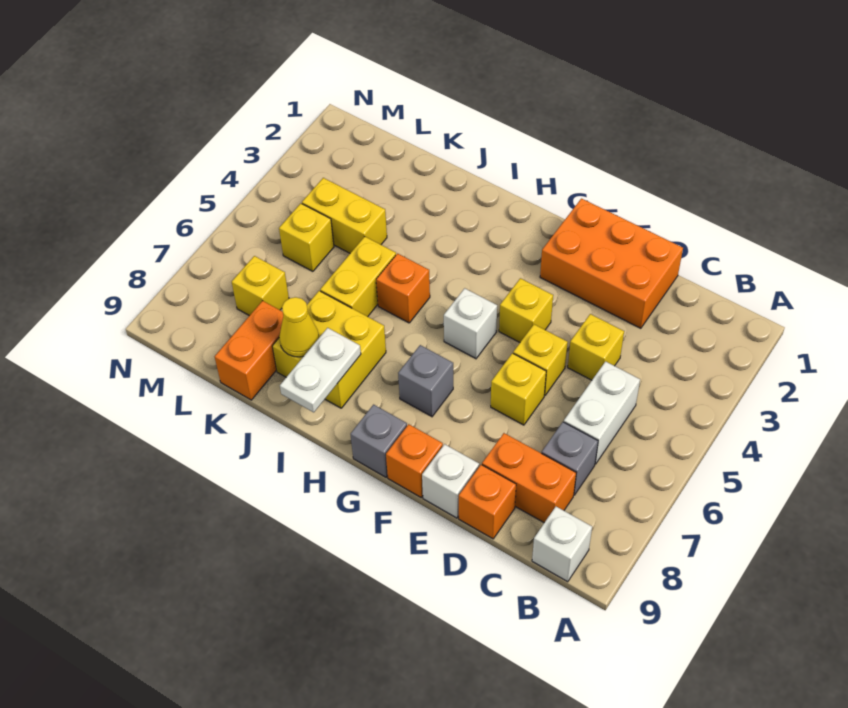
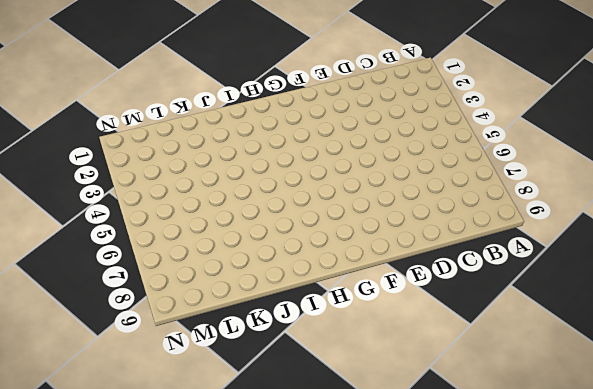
none -> white 1x1 brick [532,507,592,582]
none -> white 1x2 brick [564,361,640,464]
none -> grey 1x1 brick [542,422,598,495]

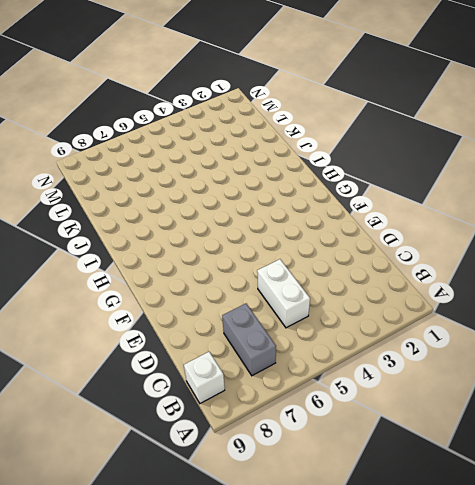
grey 1x2 brick [222,304,276,376] -> grey 1x1 brick [542,422,598,495]
white 1x2 brick [257,259,310,328] -> white 1x2 brick turned to [564,361,640,464]
none -> orange 1x2 brick [482,433,576,523]
none -> orange 2x3 brick [540,199,683,328]
none -> yellow 1x1 brick [568,314,624,380]

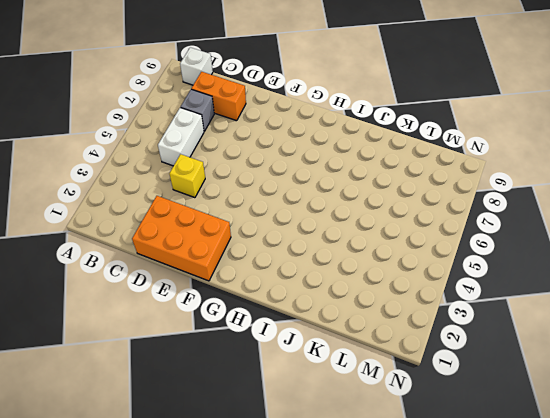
none -> orange 1x1 brick [459,465,516,539]
none -> yellow 1x1 brick [513,324,568,395]
none -> yellow 1x1 brick [491,353,546,425]

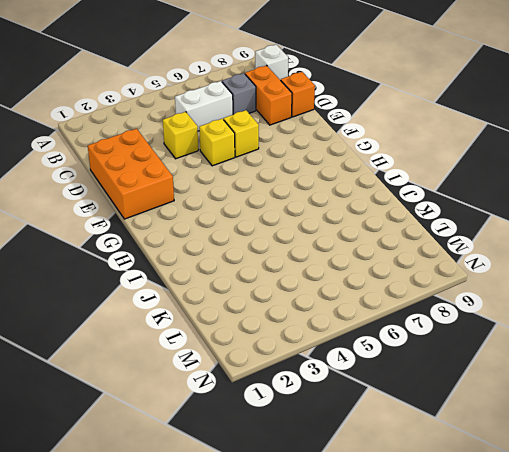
none -> white 1x1 brick [422,444,479,518]
none -> yellow 1x1 brick [499,278,553,342]
none -> orange 1x1 brick [386,424,443,497]

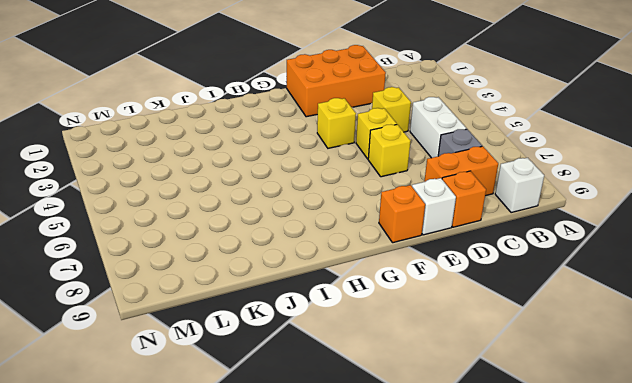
none -> white 1x1 brick [444,288,497,359]
none -> grey 1x1 brick [398,345,453,417]
none -> grey 1x1 brick [351,405,407,477]

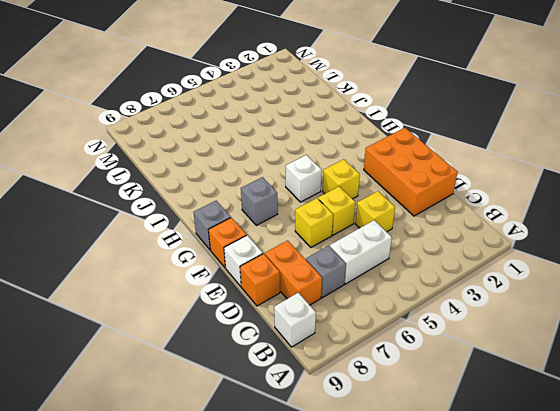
none -> orange 1x1 brick [376,254,430,323]
none -> yellow 2x2 brick [272,291,386,408]
none -> yellow 1x2 brick [320,237,396,317]

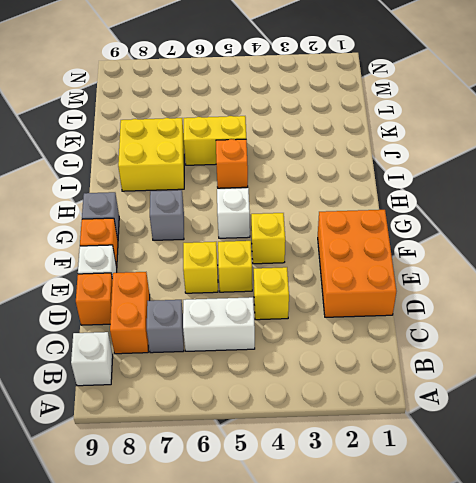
none -> yellow 1x2 brick [302,178,387,253]
none -> orange 1x2 brick [215,301,283,400]
none -> yellow 1x1 brick [279,203,334,271]

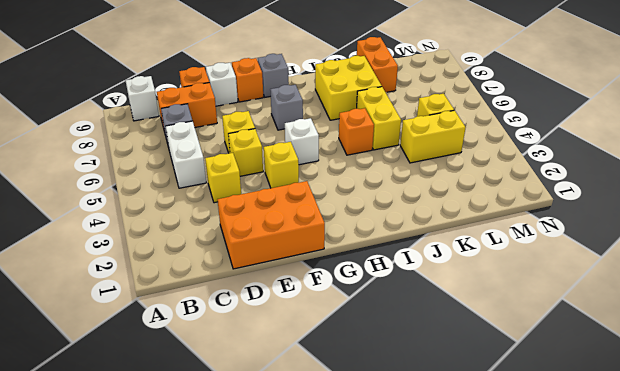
none -> yellow 1x1 brick [232,256,289,316]
none -> white 1x2 plate [280,328,361,412]
none -> yellow 1x1 cone [279,297,319,357]

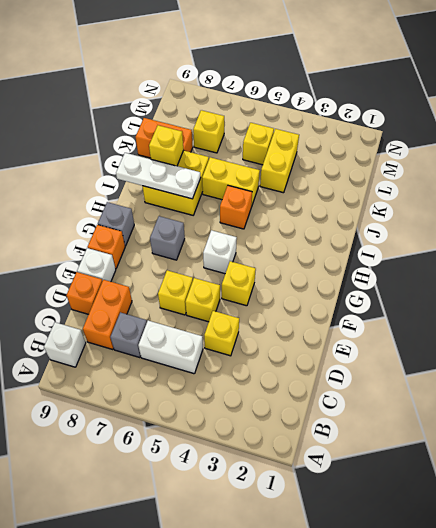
white 1x3 plate [116,153,201,199] -> white 1x2 plate [280,328,361,412]
yellow 1x1 brick [149,125,183,166] -> yellow 1x1 cone [279,297,319,357]
none -> orange 2x3 brick [540,199,683,328]

